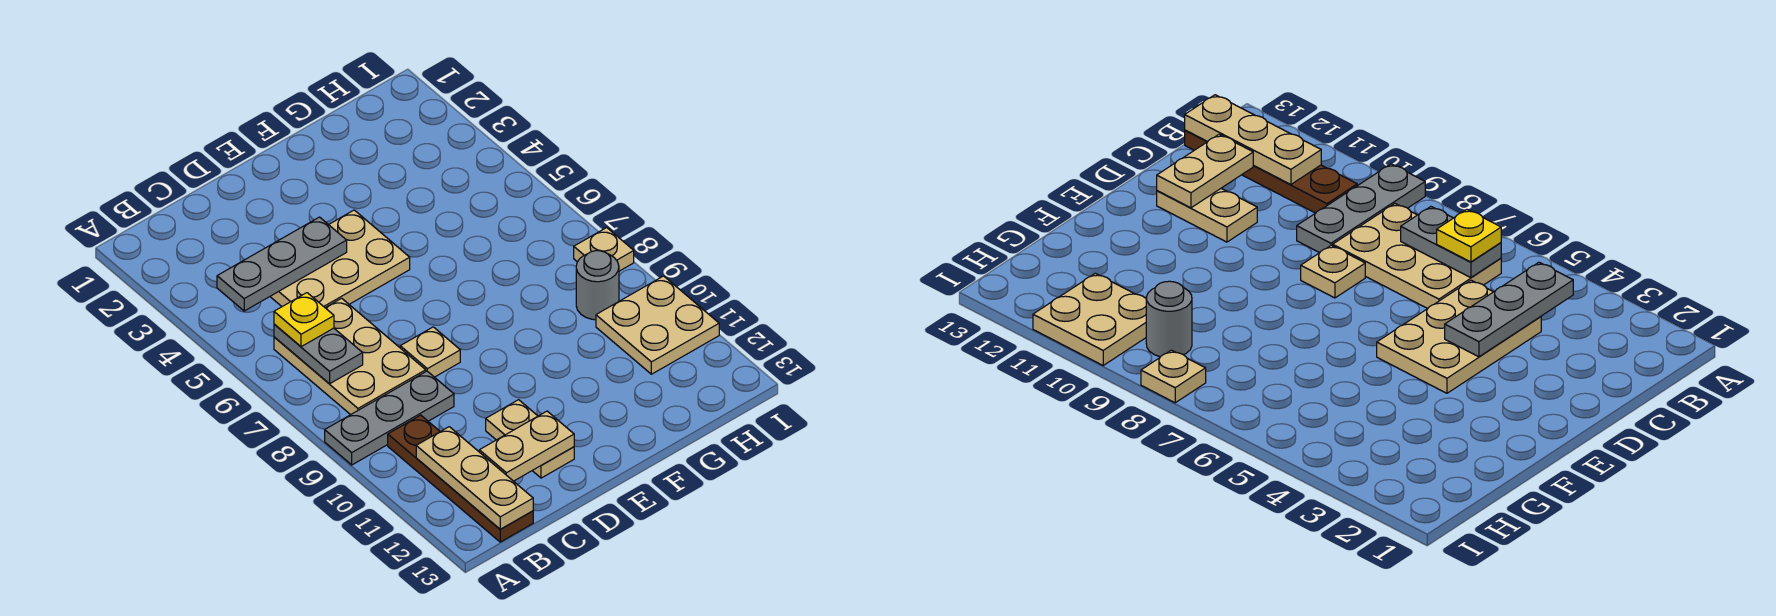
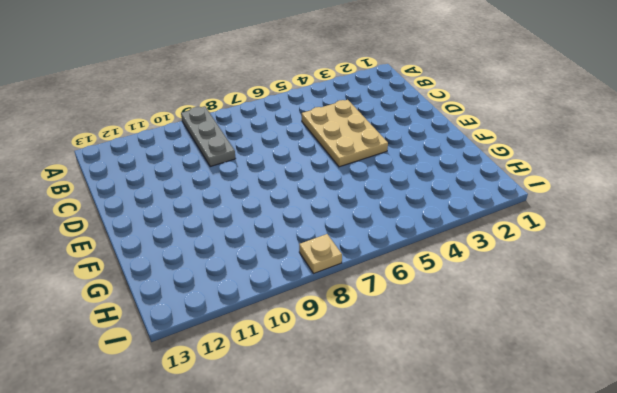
none -> tan 2x3 plate [274,298,426,415]
none -> brown 1x4 plate [388,415,533,542]
none -> tan 1x1 plate [400,327,460,377]

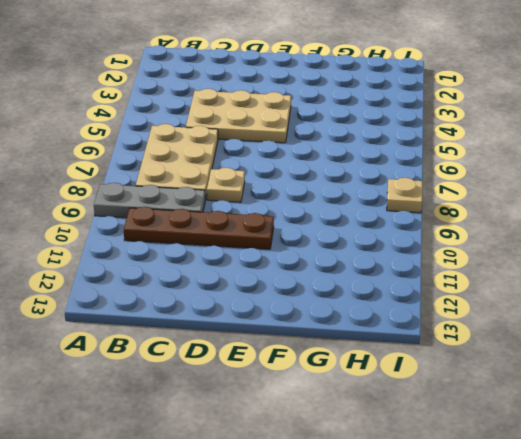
brown 1x4 plate [124,207,274,249] -> brown 1x4 plate turned to [388,415,533,542]
none -> tan 1x2 plate [486,400,574,478]
none -> grey 1x1 round brick [576,251,619,320]
none -> tan 2x2 plate [596,276,719,374]

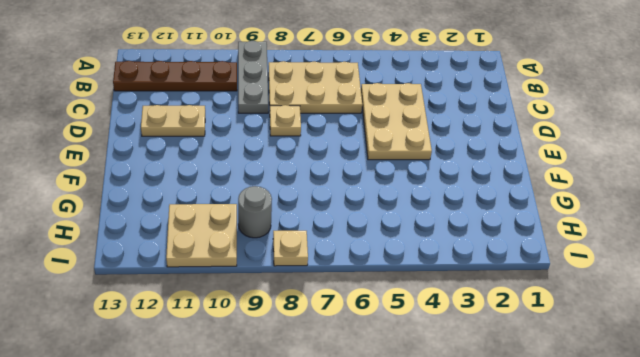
none -> grey 1x3 plate [217,217,347,311]
none -> grey 1x2 plate [274,324,363,384]
none -> tan 1x3 plate [416,427,533,529]

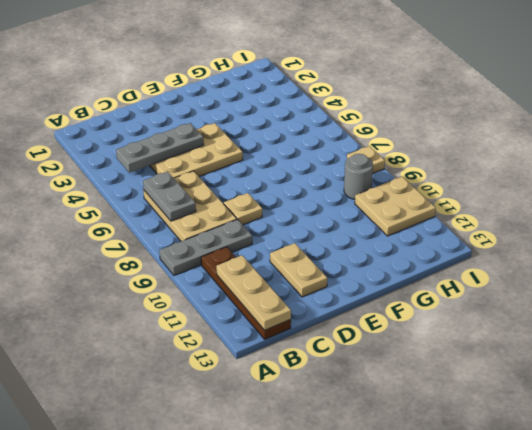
none -> tan 1x2 plate [479,411,574,481]
none -> yellow 1x1 plate [274,293,334,347]

